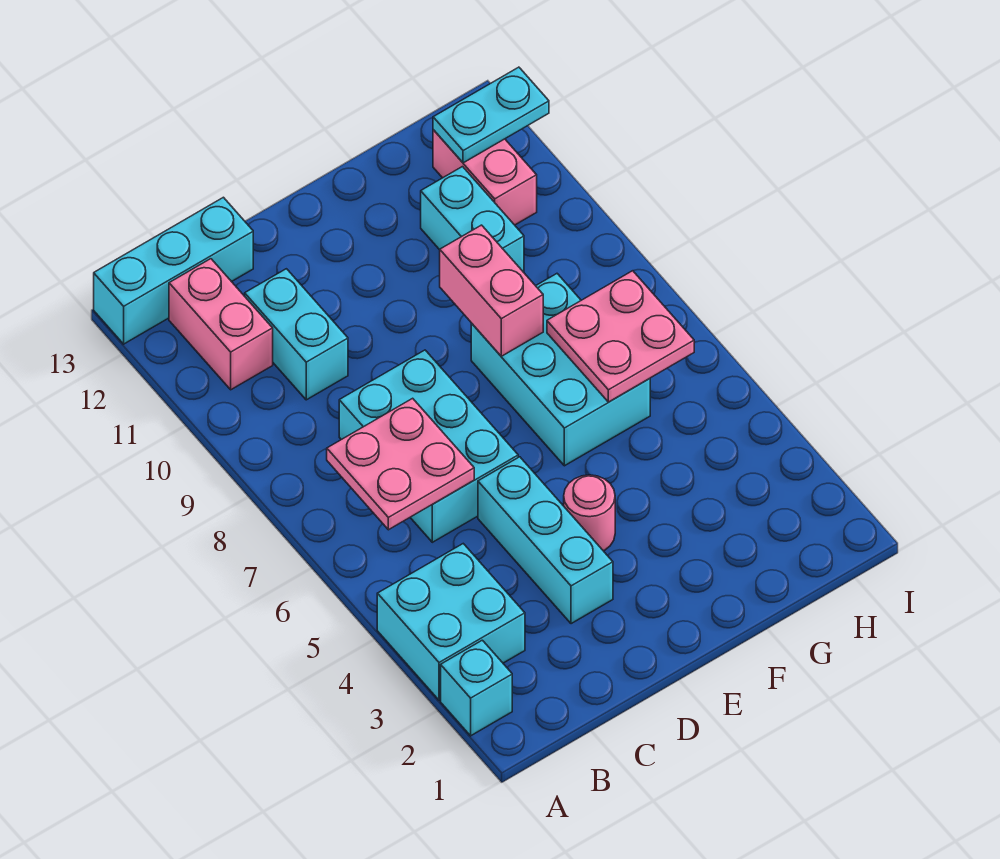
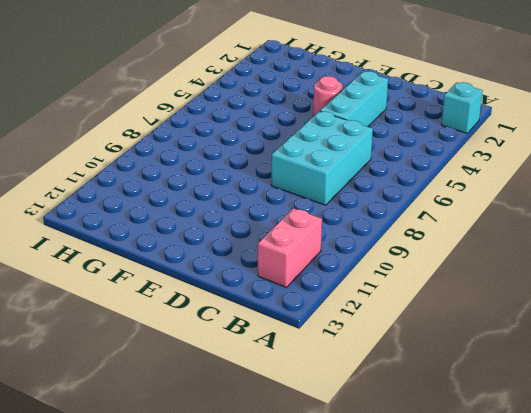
none -> cyan 2x2 brick [377,544,525,700]
none -> cyan 1x3 brick [94,197,253,344]
none -> cyan 1x2 brick [245,269,348,400]

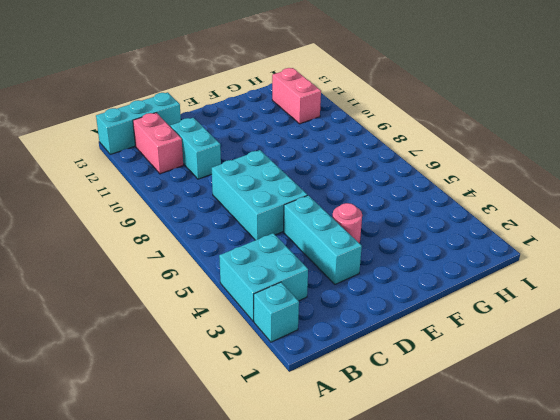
none -> cyan 2x3 brick [471,274,650,466]
none -> cyan 1x2 brick [421,167,524,272]
none -> pink 2x2 plate [327,398,474,530]

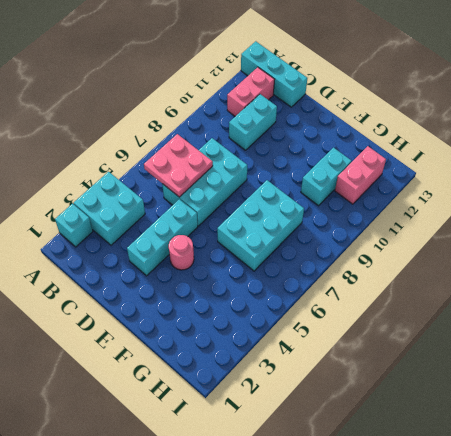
none -> pink 1x2 brick [440,225,543,356]
none -> pink 2x2 plate [547,271,694,402]
none -> cyan 1x2 plate [433,67,549,163]

